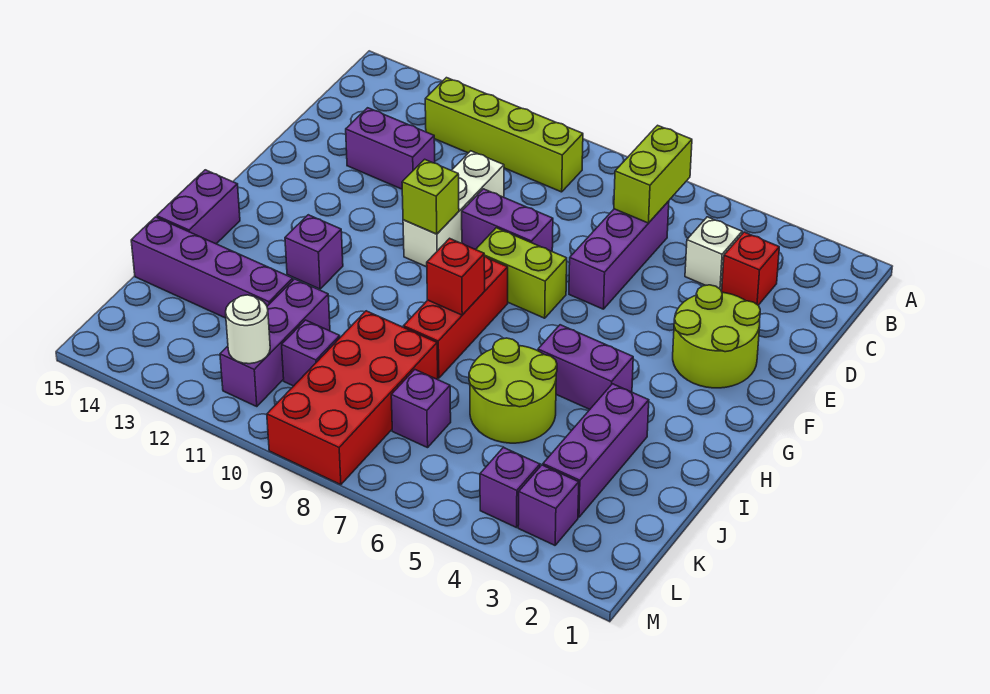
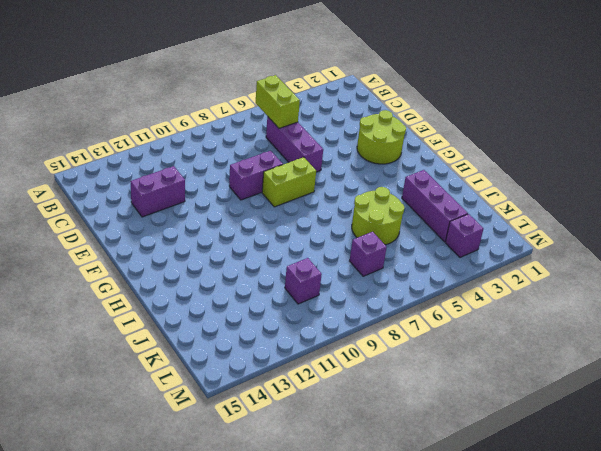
none -> lime 1x4 brick [425,78,583,192]
none -> red 1x1 brick [722,232,779,305]
none -> white 1x1 brick [685,217,742,290]

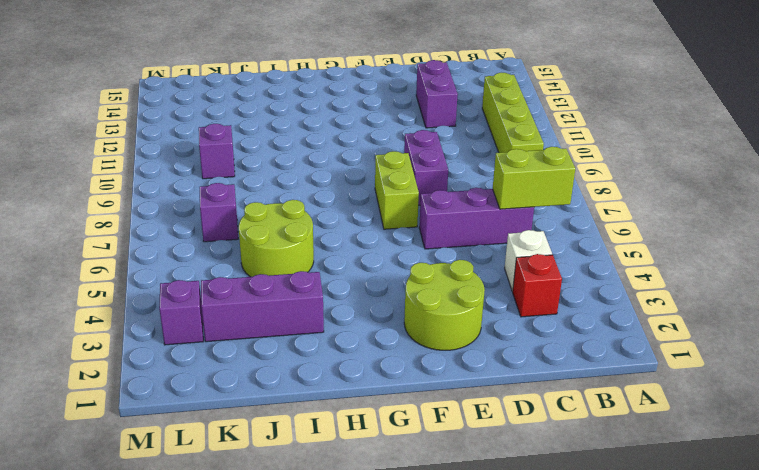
none -> white 1x3 brick [403,151,504,267]
none -> red 1x3 brick [404,257,508,378]
none -> purple 1x2 brick [538,325,633,409]

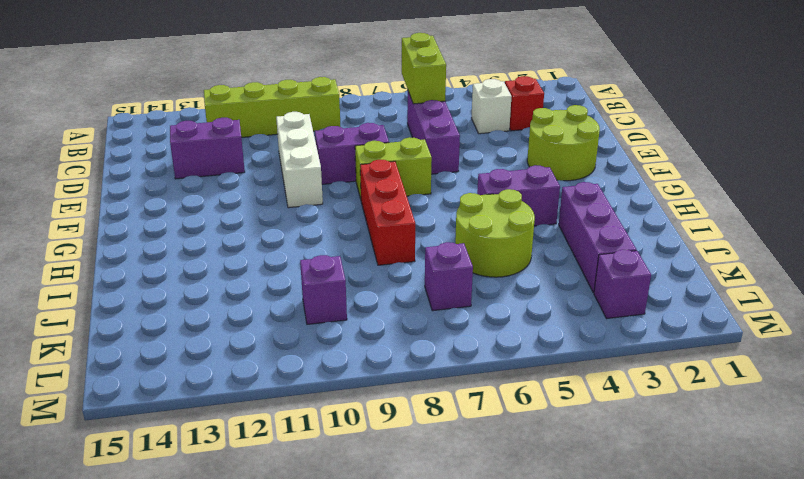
none -> purple 1x1 brick [285,215,343,289]
none -> purple 1x2 brick [157,170,240,244]
none -> red 2x4 brick [267,311,438,485]

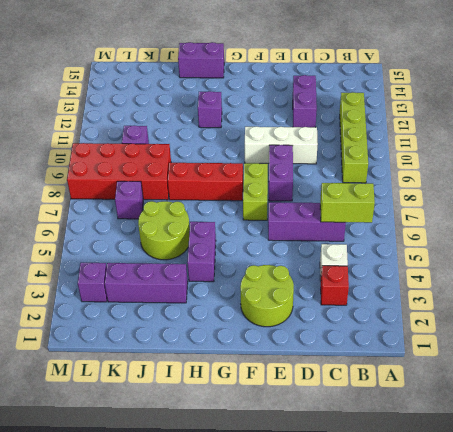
none -> purple 1x3 brick [220,279,330,407]
none -> purple 1x4 brick [131,217,293,318]
none -> purple 1x1 brick [480,447,540,528]

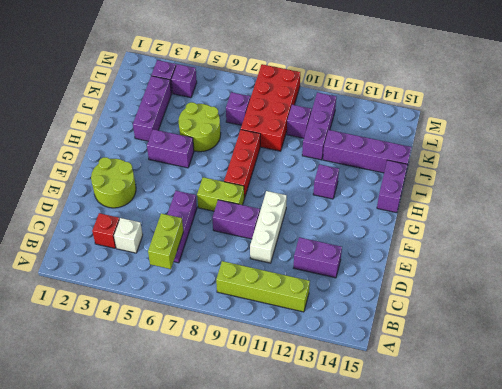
none -> lime 1x1 brick [402,159,459,234]
none -> red 1x1 brick [427,238,485,315]
none -> white 1x1 round brick [226,295,270,364]

